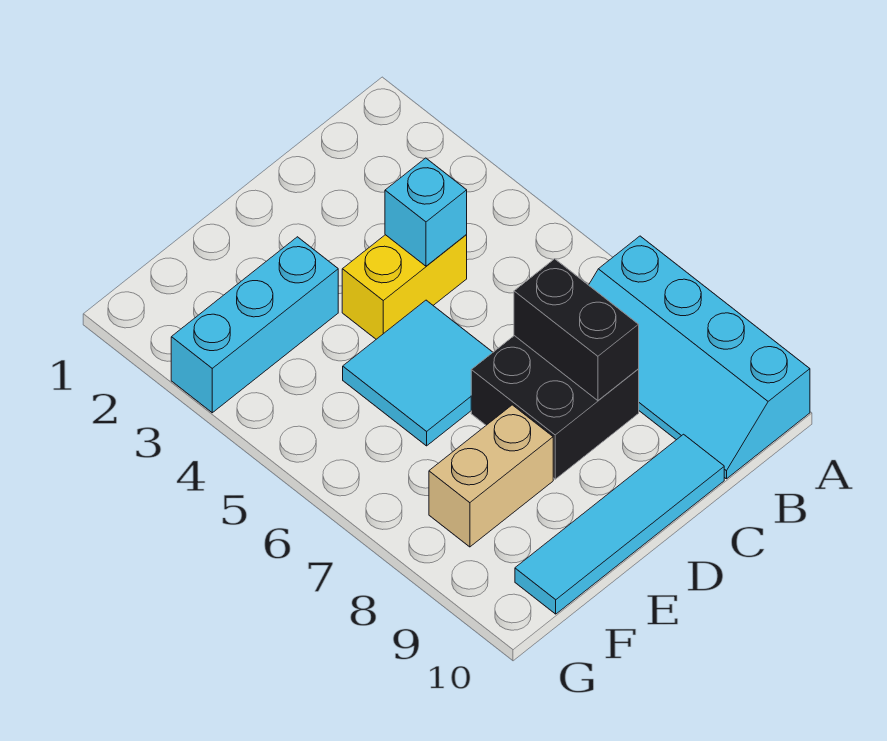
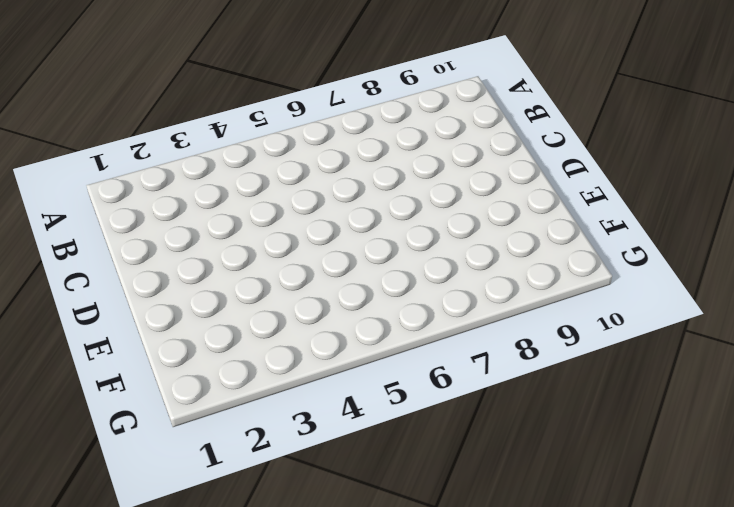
none -> cyan 2x4 slope [589,236,810,479]
none -> yellow 1x2 brick [342,235,467,339]

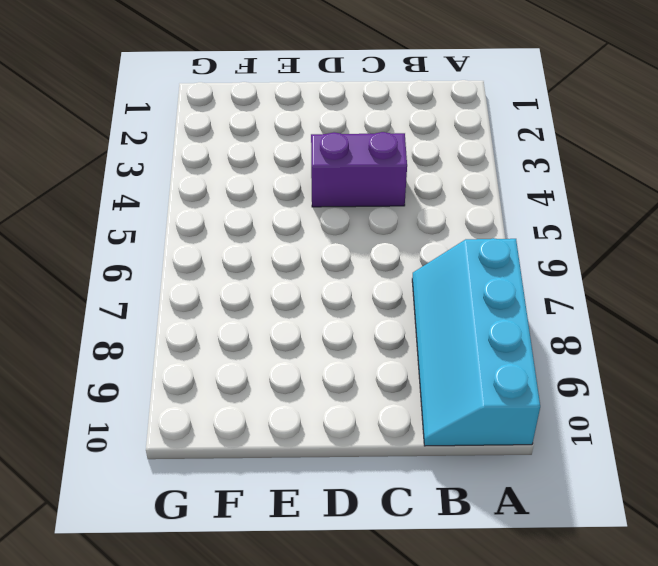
purple 1x2 brick [311,132,407,207] -> yellow 1x2 brick [342,235,467,339]
none -> black 2x2 brick [471,336,639,479]
none -> cyan 1x4 tile [515,434,724,614]

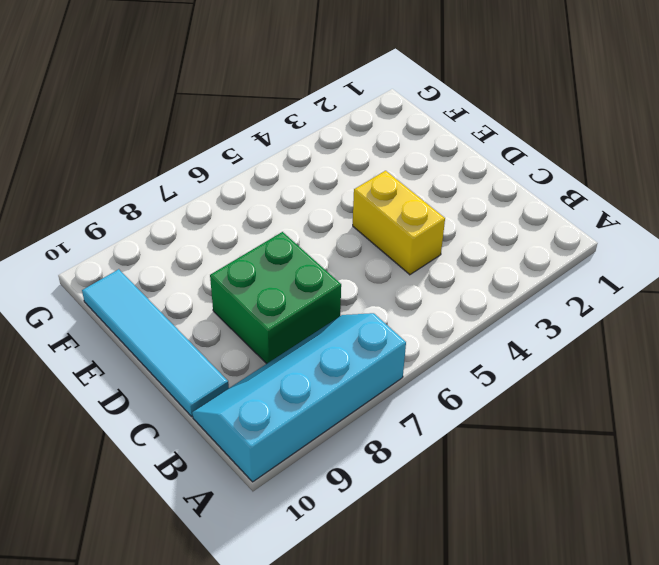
green 2x2 brick [210,232,341,364] -> black 2x2 brick [471,336,639,479]
none -> cyan 2x2 tile [343,300,493,446]
none -> cyan 1x3 brick [171,237,338,413]

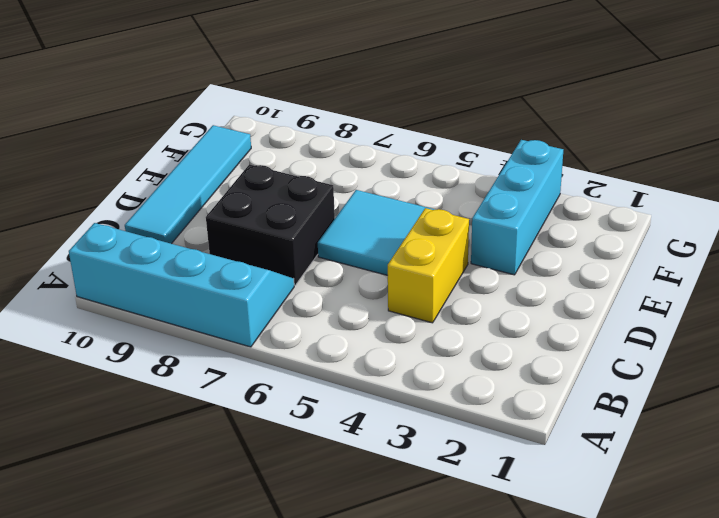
none -> tan 1x2 brick [429,405,553,547]
none -> cyan 1x1 brick [385,158,467,266]

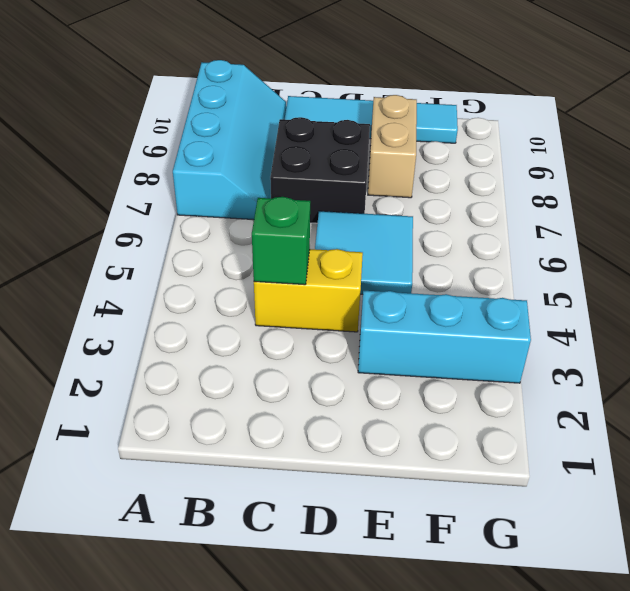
green 1x1 brick [252,197,310,285] -> cyan 1x1 brick [385,158,467,266]
tan 1x2 brick [368,95,417,198] -> tan 1x2 brick turned to [429,405,553,547]
none -> black 1x2 brick [514,259,639,401]

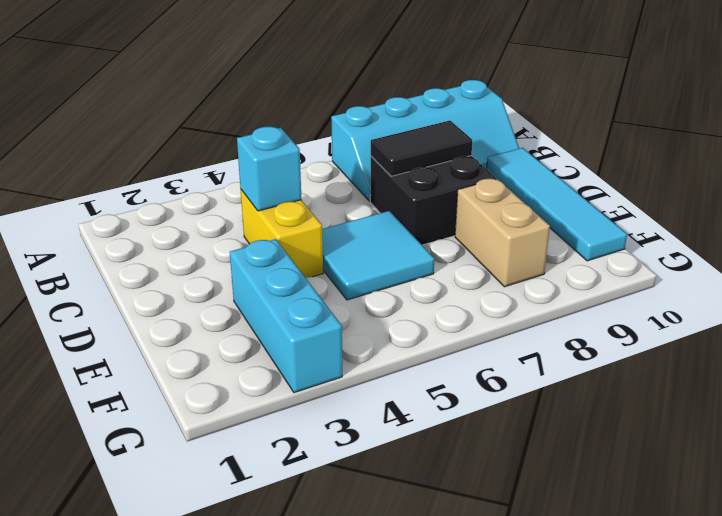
black 1x2 tile [371,121,472,176] -> black 1x2 brick [514,259,639,401]

